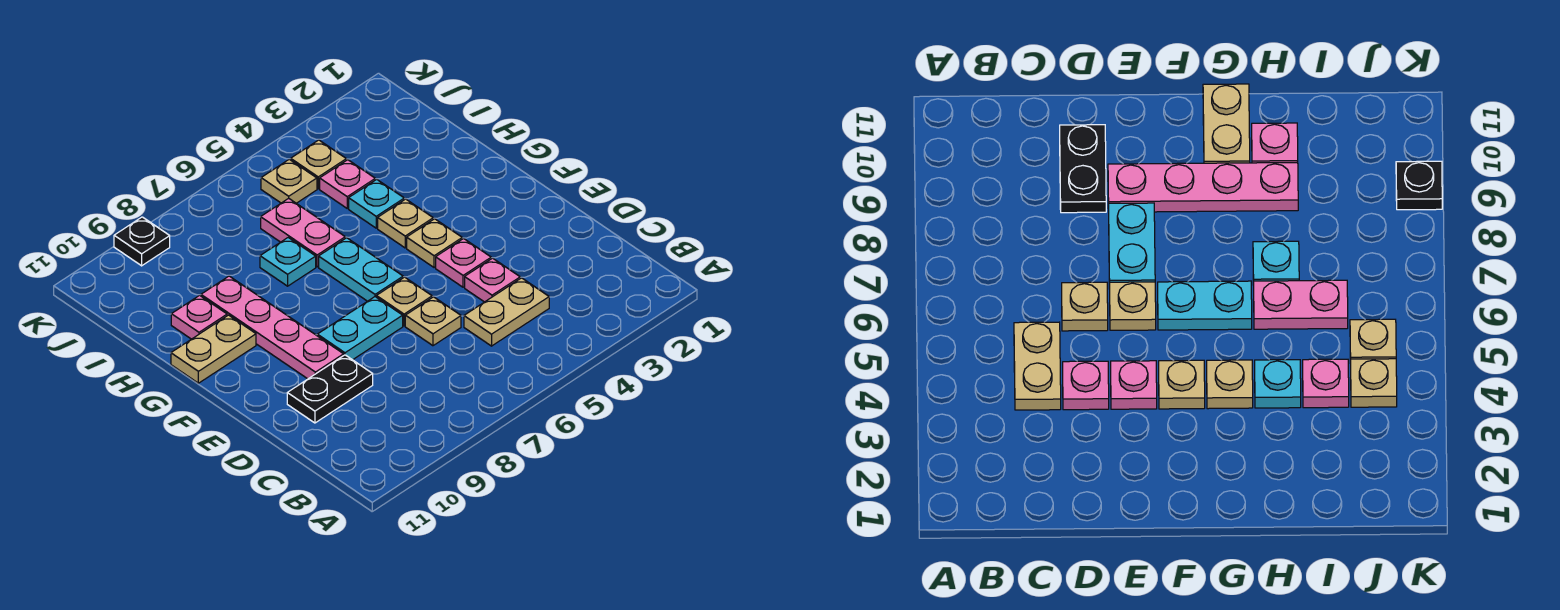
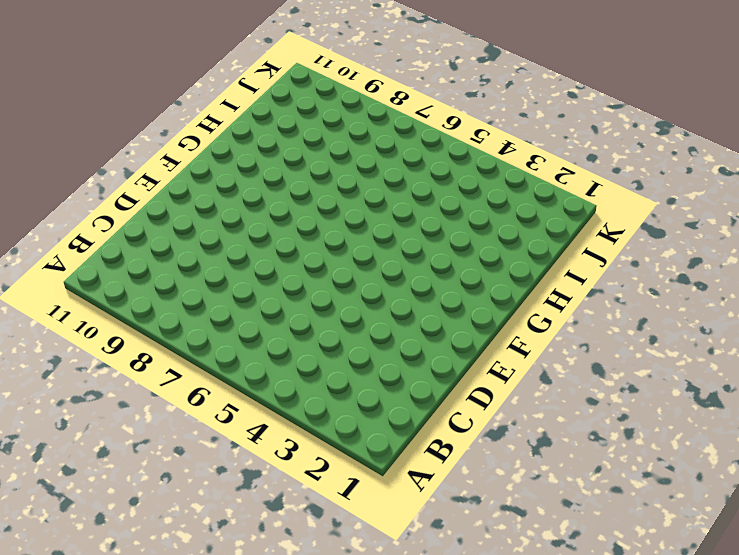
none -> tan 1x2 plate [464,278,549,346]
none -> pink 1x1 plate [465,258,520,302]
none -> tan 1x1 plate [405,297,461,346]

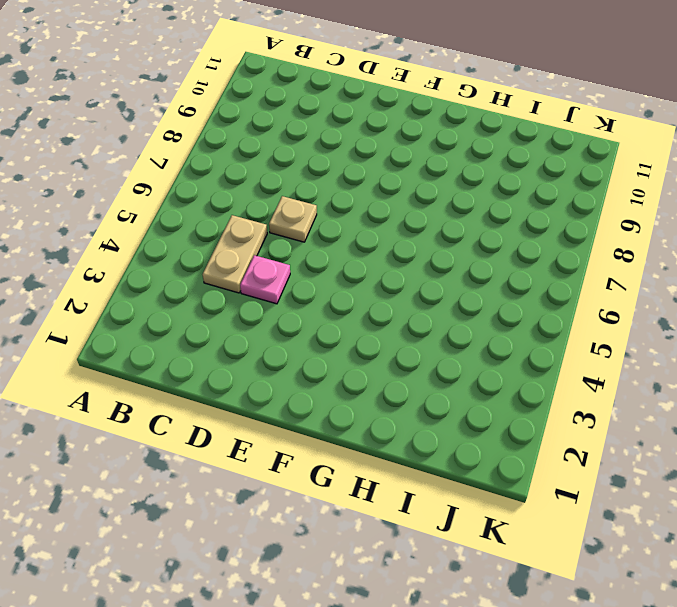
none -> black 1x2 plate [287,355,373,423]
none -> pink 1x1 plate [436,239,491,287]
none -> tan 1x1 plate [376,277,432,326]

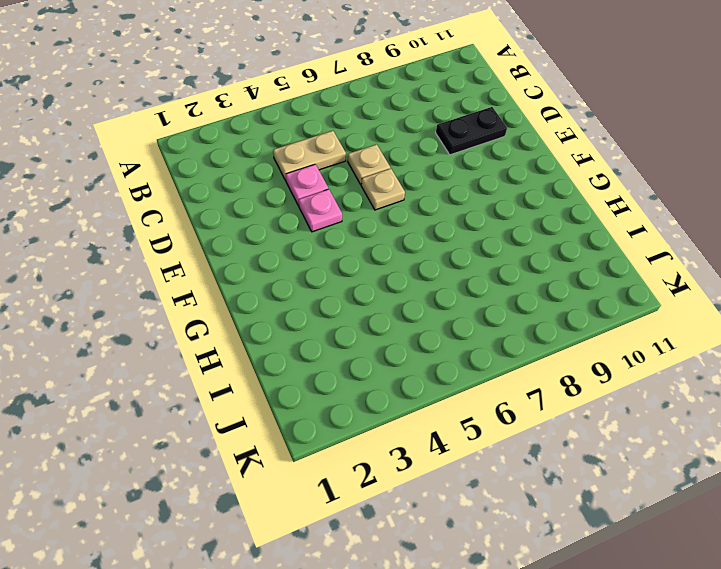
none -> cyan 1x2 plate [317,297,403,360]
none -> pink 1x4 plate [201,276,344,379]
none -> tan 1x1 plate [407,219,462,268]

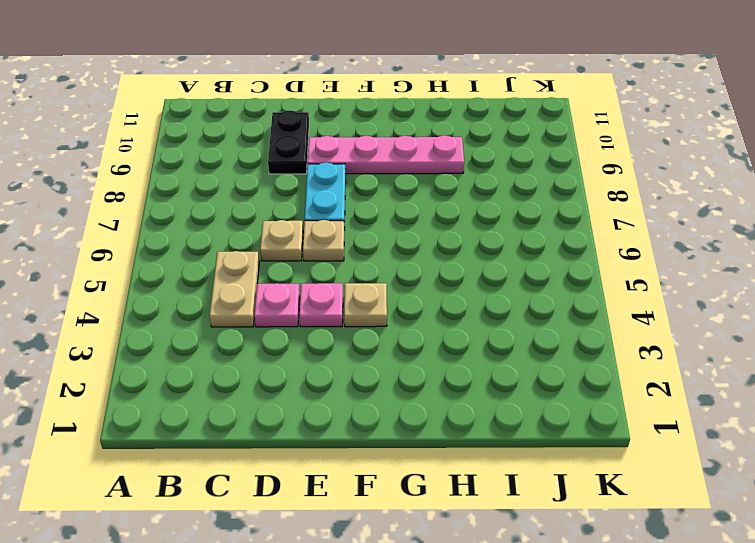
none -> cyan 1x2 plate [319,238,403,301]
none -> tan 1x1 plate [378,199,433,248]
none -> tan 1x2 plate [171,315,256,383]

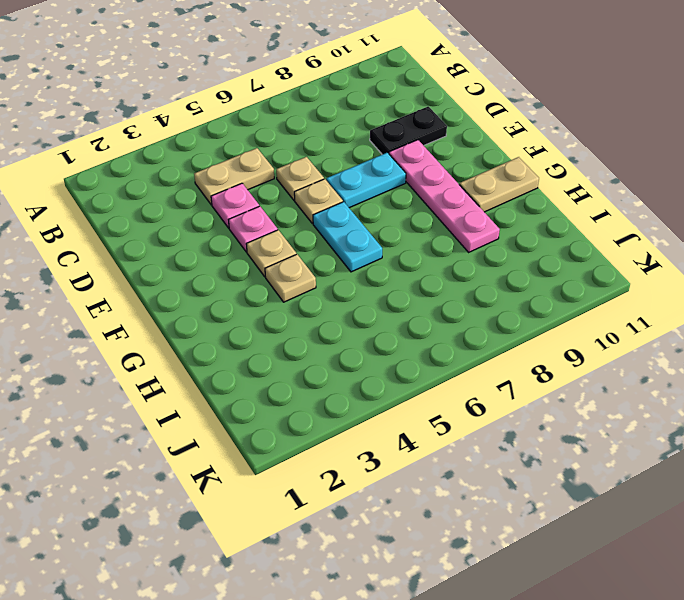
none -> cyan 1x1 plate [349,179,404,228]
none -> pink 1x2 plate [261,198,345,267]
none -> cyan 1x1 plate [260,238,316,286]

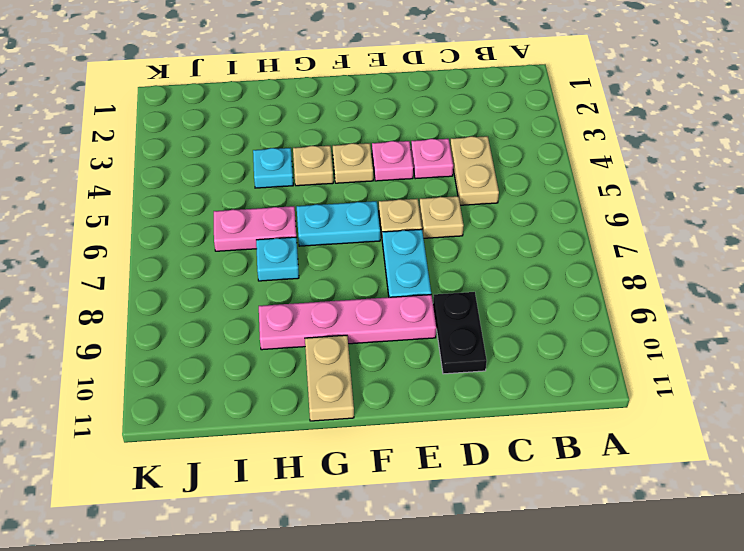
none -> pink 1x1 plate [171,295,227,339]
none -> pink 1x1 plate [320,160,375,208]
none -> tan 1x1 plate [291,140,346,189]

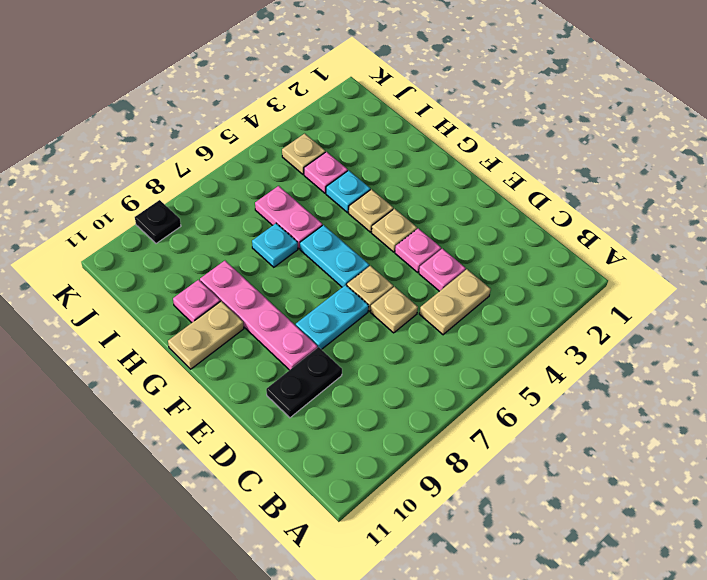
none -> tan 1x1 plate [261,159,317,203]

